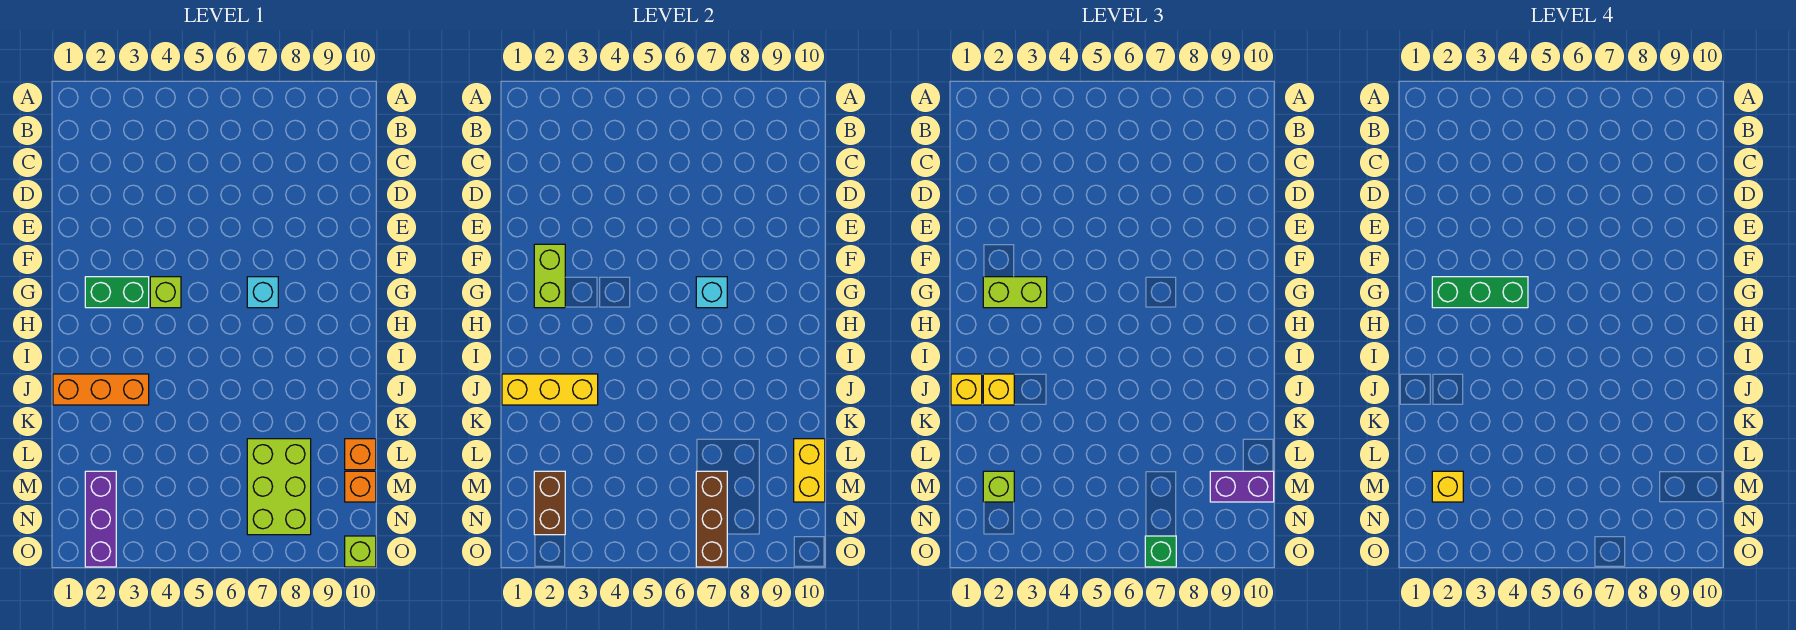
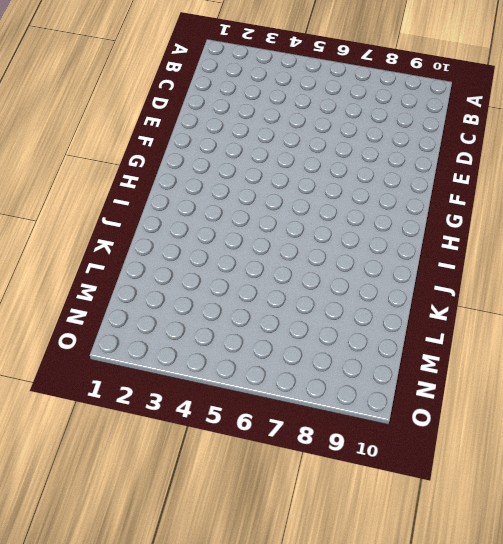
none -> green 1x2 brick [85,277,149,308]
none -> lime 1x1 brick [150,277,181,308]
none -> cyan 1x1 brick [247,277,278,308]

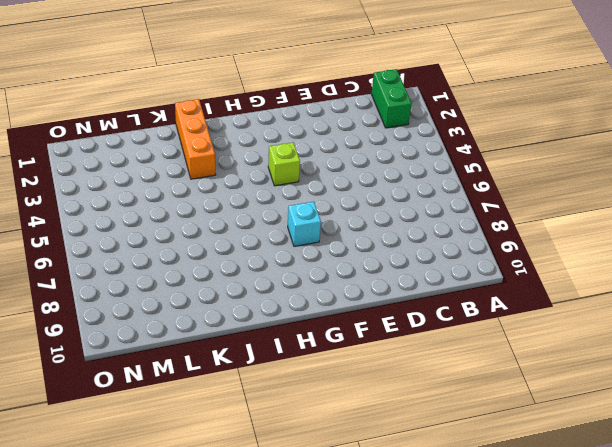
green 1x2 brick [371,69,412,128] -> green 1x2 brick moved to [85,277,149,308]
none -> lime 2x3 brick [247,439,311,535]
none -> orange 1x1 brick [345,439,376,470]
none -> purple 1x3 brick [85,471,116,567]

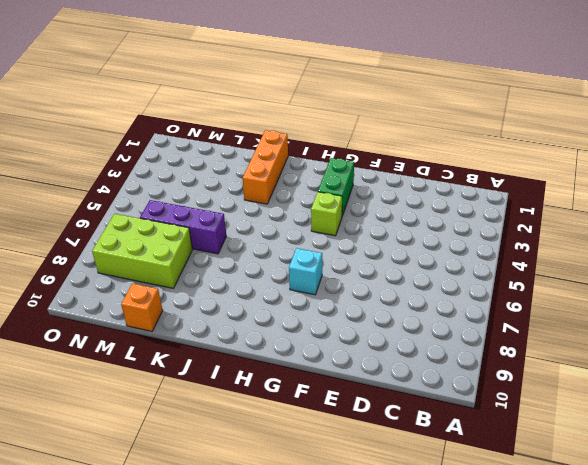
purple 1x3 brick [140,200,226,254] -> purple 1x3 brick moved to [85,471,116,567]
none -> orange 1x1 brick [345,471,376,502]
none -> lime 1x1 brick [345,536,376,567]
none -> lime 1x2 brick [534,244,565,308]

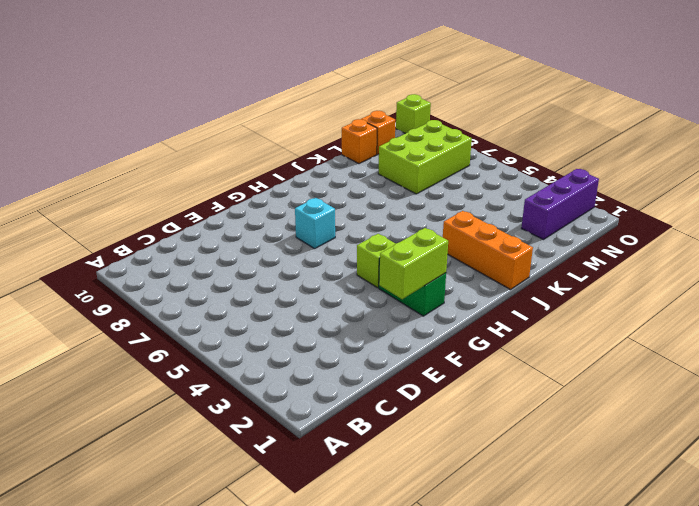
none -> cyan 1x1 brick [696,277,727,308]
none -> yellow 1x3 brick [502,374,598,405]
none -> yellow 1x2 brick [794,439,825,502]

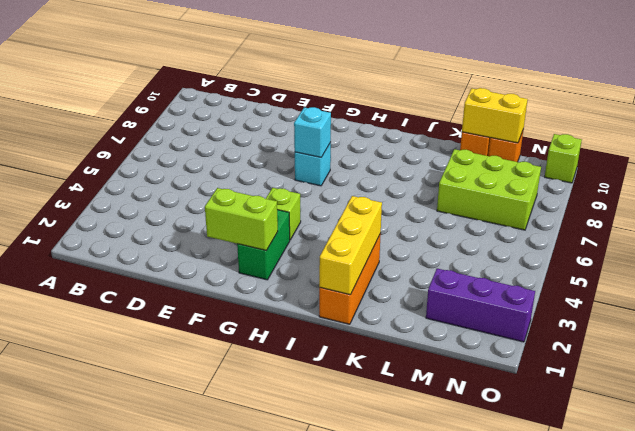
none -> brown 1x2 brick [534,471,565,535]
none -> brown 1x3 brick [696,471,727,567]
none -> lime 1x2 brick [983,277,1047,308]

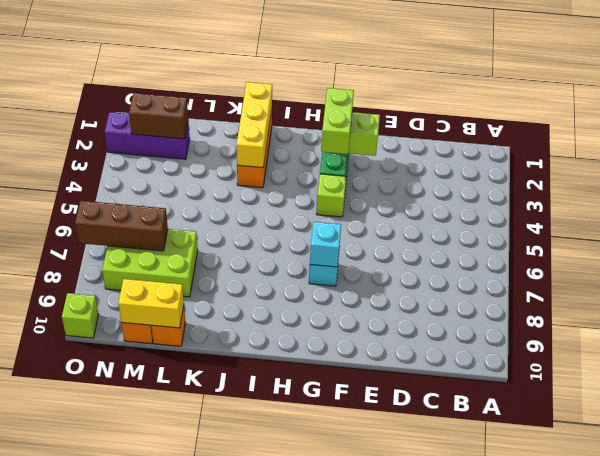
none -> yellow 1x1 brick [951,374,982,405]
none -> yellow 1x1 brick [983,374,1014,405]
none -> lime 1x1 brick [983,471,1014,502]

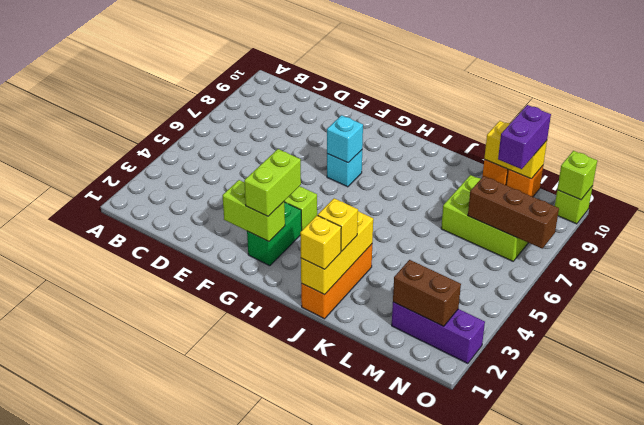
lime 1x1 brick [557,151,597,200] -> lime 1x1 brick moved to [983,471,1014,502]
none -> green 1x1 brick [1145,536,1176,567]
none -> green 1x3 brick [1432,277,1528,308]
none -> yellow 1x1 brick [1432,471,1463,502]

